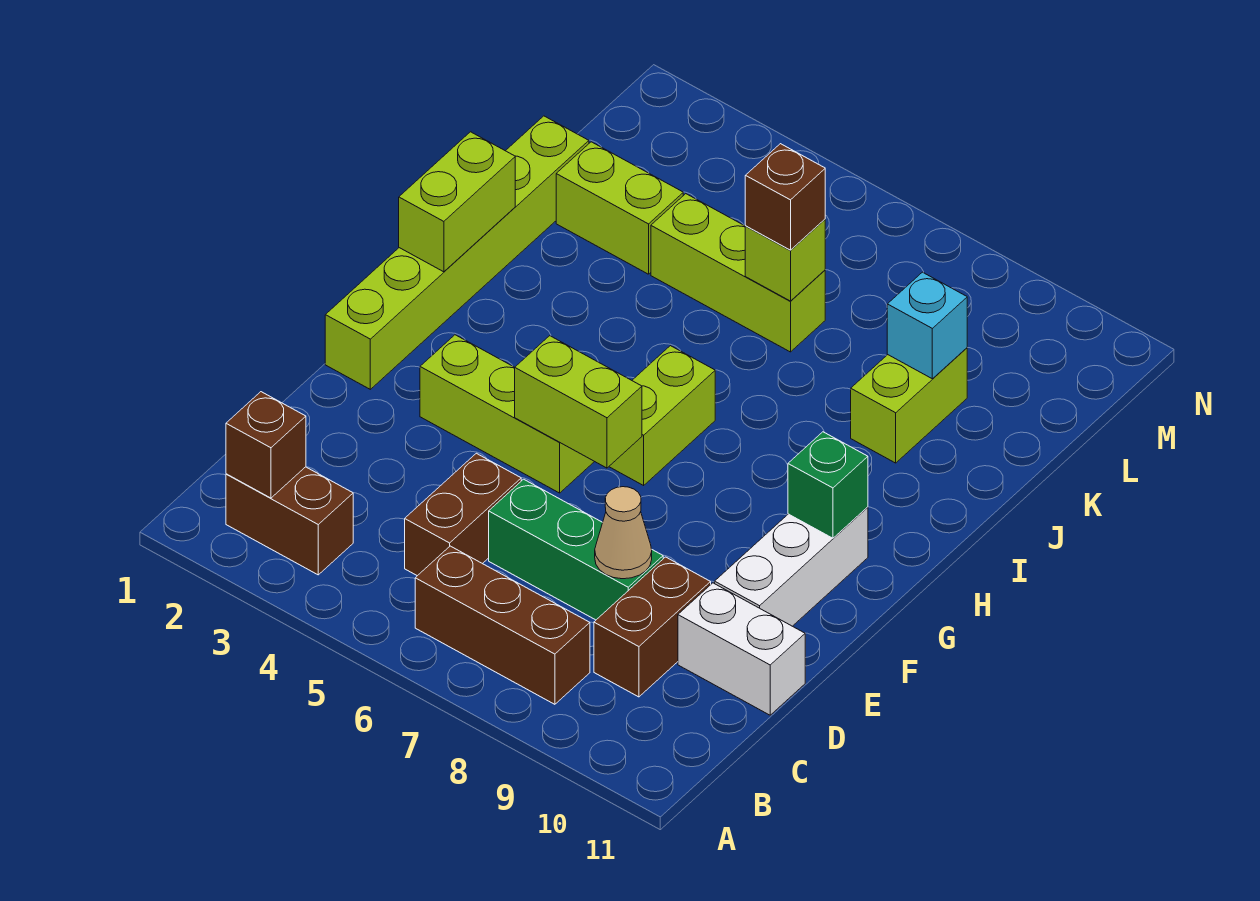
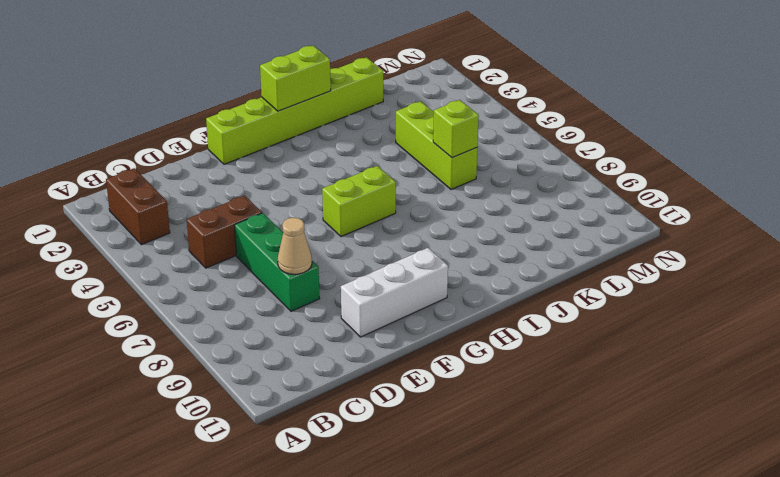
none -> brown 1x3 brick [415,546,590,704]
none -> brown 1x2 brick [594,557,711,697]
none -> white 1x2 brick [678,583,805,715]

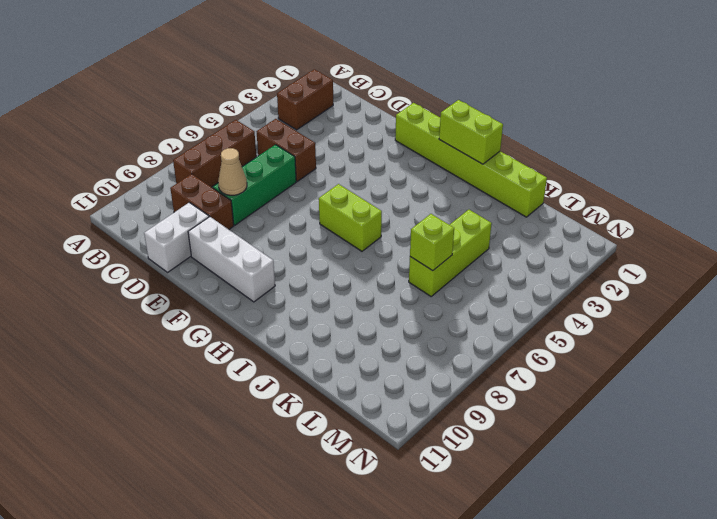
none -> lime 1x3 brick [420,335,594,493]
none -> lime 1x2 brick [851,348,967,463]
none -> lime 1x2 brick [556,142,683,274]

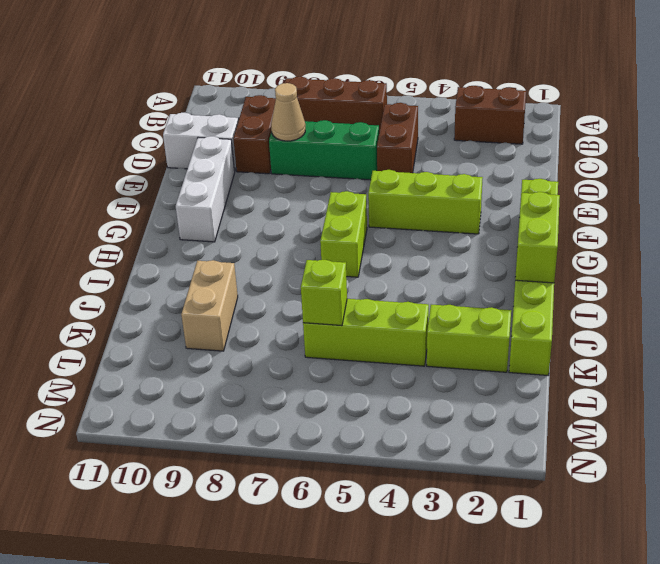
tan 1x2 brick [181,260,238,351] -> lime 1x2 brick [851,348,967,463]
none -> brown 1x1 brick [226,392,306,498]
none -> lime 1x2 brick [515,336,642,468]
none -> green 1x1 brick [788,432,868,538]

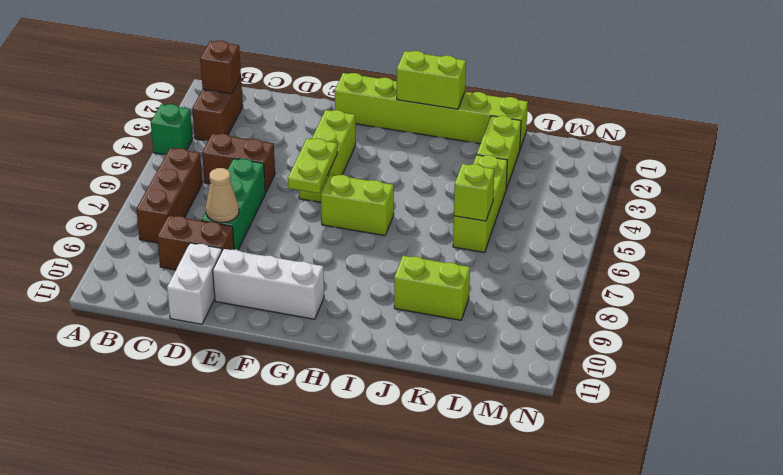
green 1x1 brick [151,104,193,155] -> green 1x1 brick moved to [788,432,868,538]
lime 1x2 plate [288,138,337,193] -> lime 1x2 brick [515,336,642,468]
none -> cyan 1x1 brick [887,272,967,379]
none -> brown 1x1 brick [745,144,825,250]

